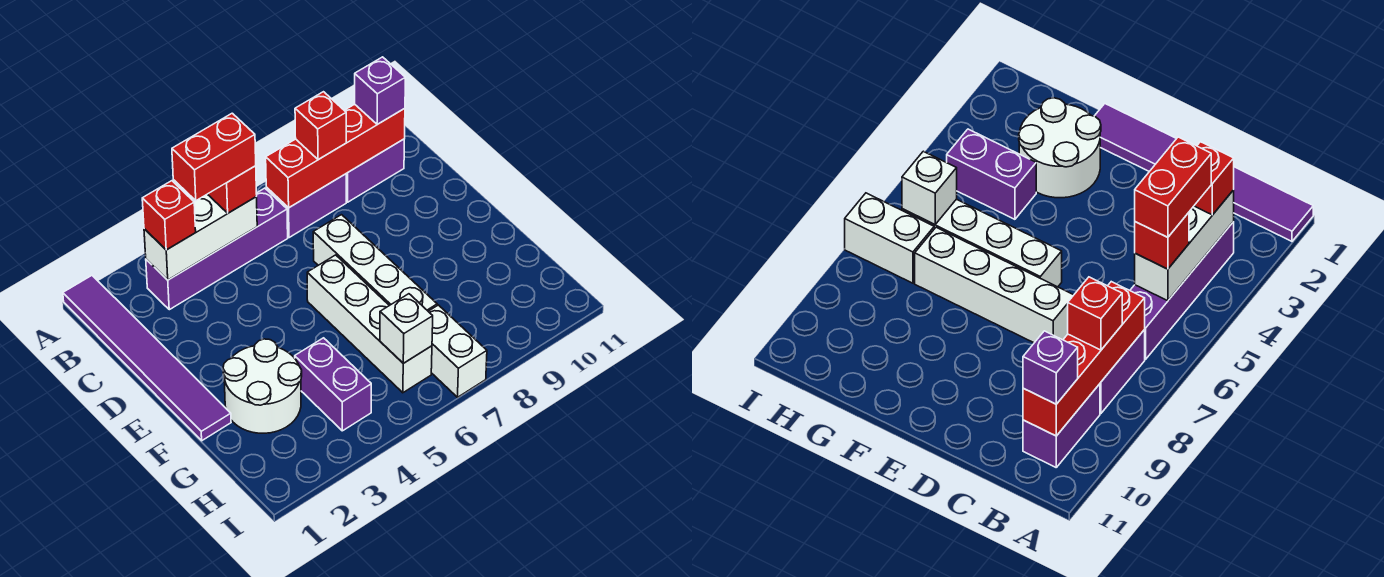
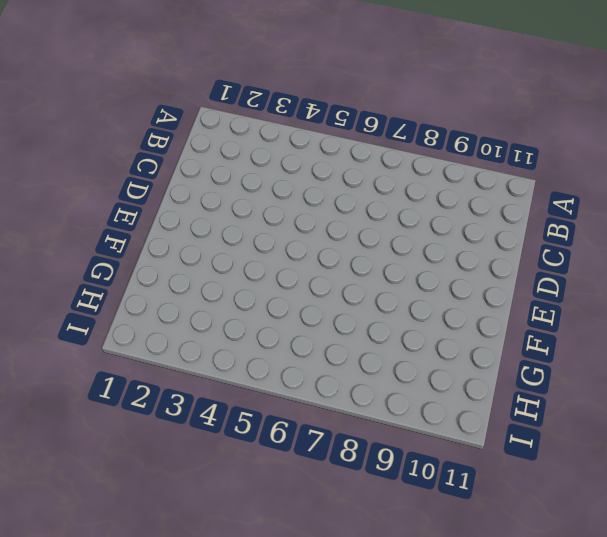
none -> purple 1x6 tile [63,276,231,441]
none -> purple 1x4 brick [146,188,288,310]
none -> purple 1x2 brick [266,174,346,238]

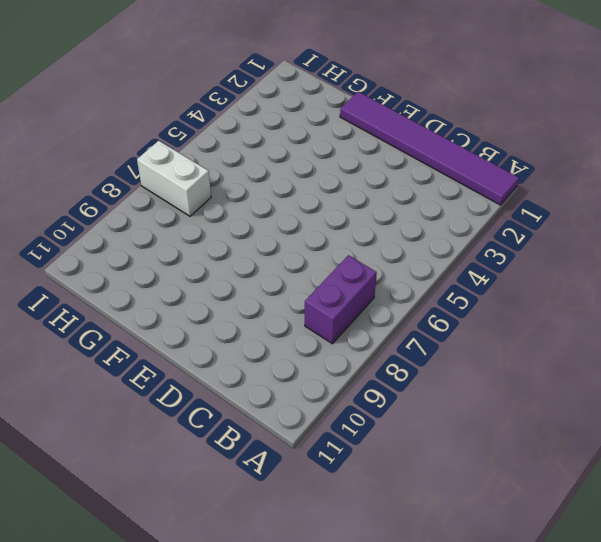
none -> purple 1x4 brick [146,188,288,310]
none -> purple 1x2 brick [346,139,404,202]
none -> white 1x4 brick [313,215,437,311]

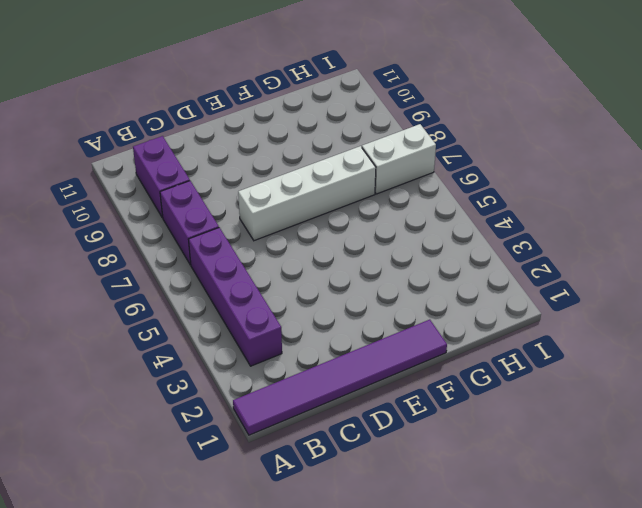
none -> white 1x4 brick [307,255,432,393]
none -> white 2x2 round brick [223,339,302,433]
none -> purple 1x2 brick [295,338,371,431]

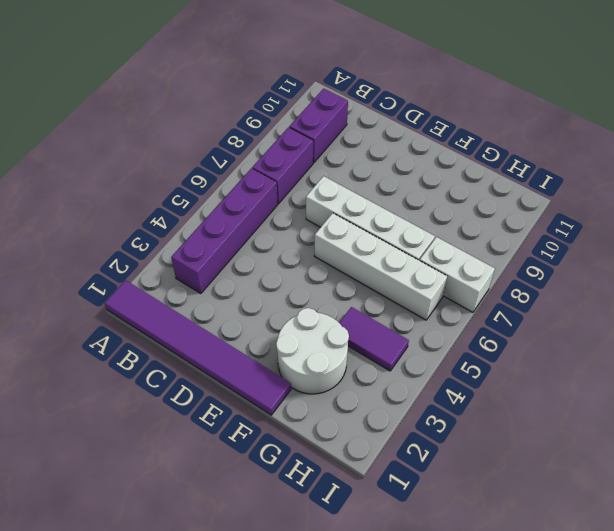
purple 1x2 tile [339,307,409,371] -> purple 1x2 brick [295,338,371,431]
none -> white 1x3 brick [144,194,257,280]
none -> red 1x4 brick [266,104,405,208]
none -> white 1x1 brick [380,294,433,363]

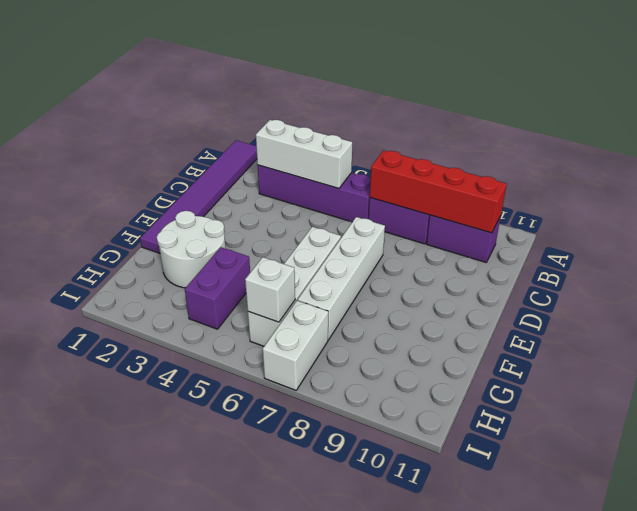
none -> red 1x1 brick [142,181,196,250]
none -> red 1x1 brick [208,166,257,213]
none -> red 1x1 brick [295,92,346,160]

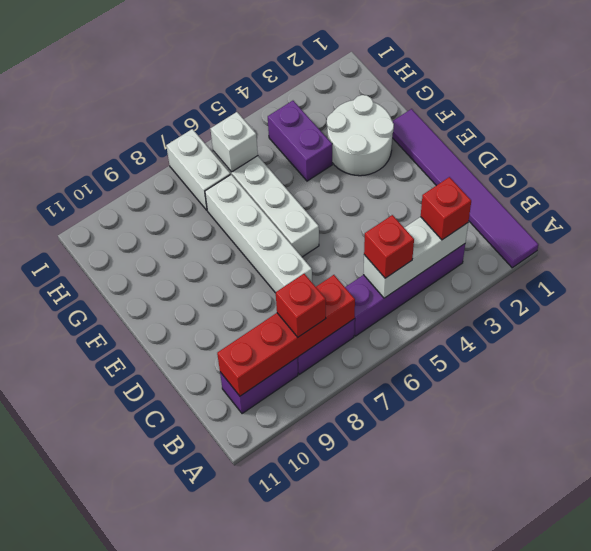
none -> purple 1x1 brick [355,57,405,125]
none -> red 1x2 brick [172,113,256,201]

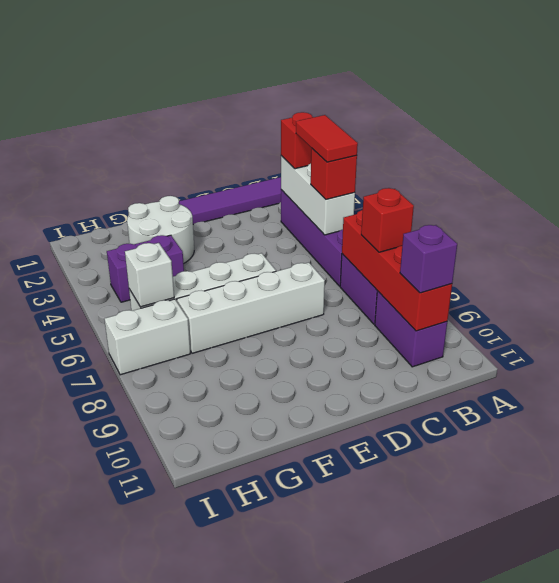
red 1x2 tile [296,115,358,162] -> red 1x2 brick [172,113,256,201]

